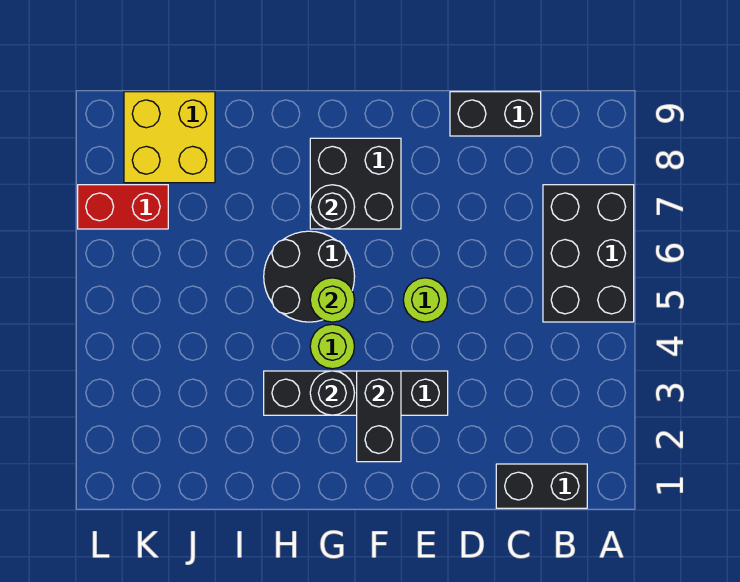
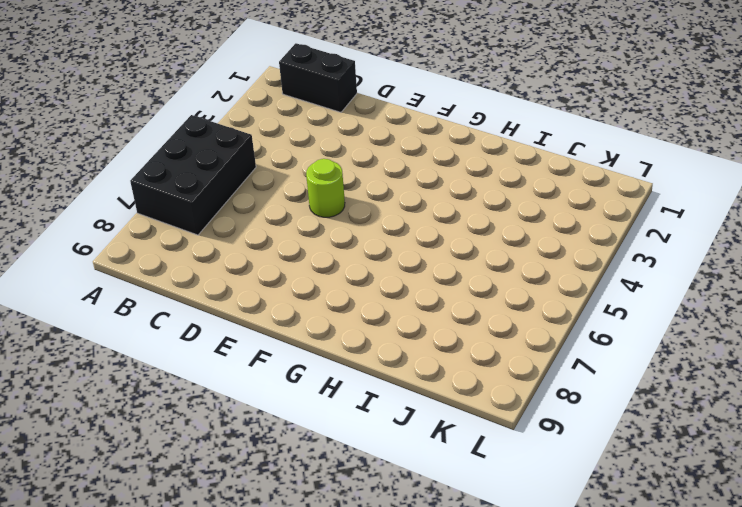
none -> black 1x2 brick [450,92,541,136]
none -> black 1x4 brick [264,371,448,415]
none -> black 2x2 brick [310,138,401,229]

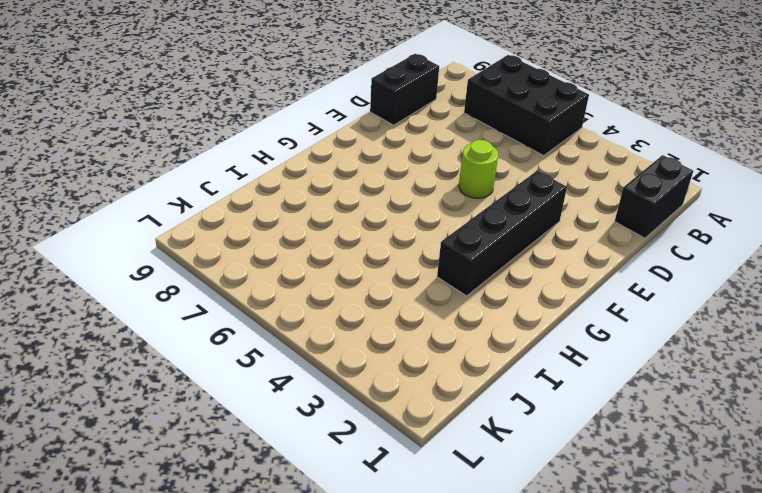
none -> black 2x2 brick [310,138,401,229]
none -> lime 1x1 round brick [310,324,354,369]
none -> black 2x2 round brick [264,231,355,322]

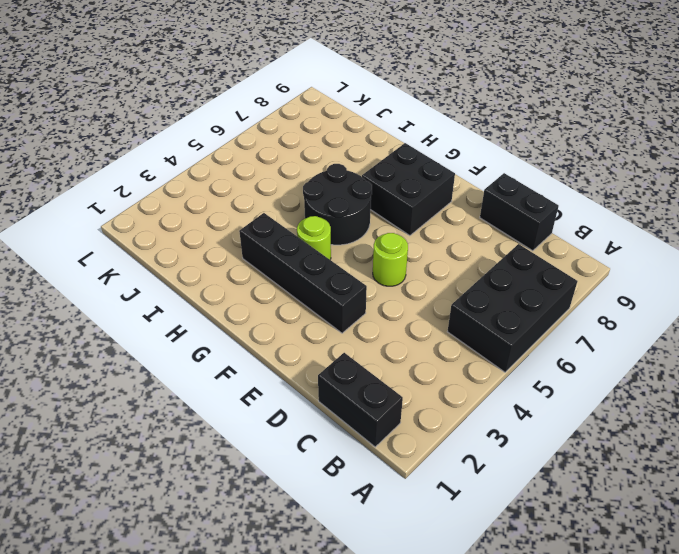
none -> yellow 2x2 brick [124,92,215,183]
none -> red 1x2 brick [78,185,168,229]
none -> black 1x2 brick [357,371,401,462]

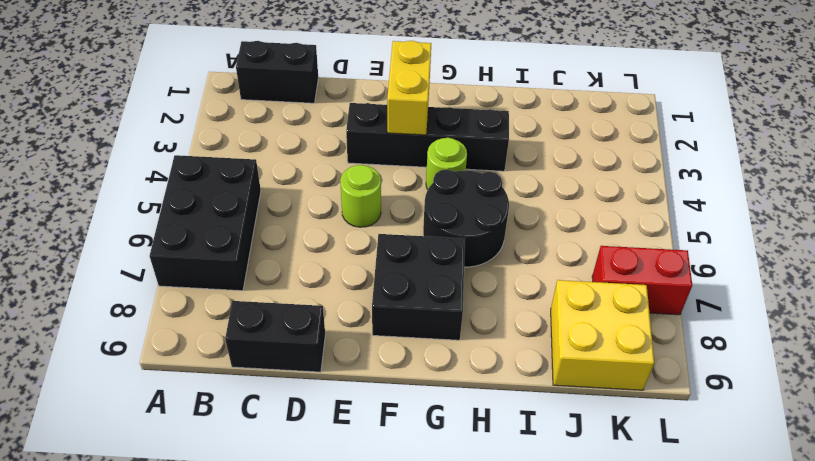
yellow 1x2 brick [387,41,431,135] -> black 1x2 brick [357,371,401,462]
none -> black 1x1 round brick [310,371,354,415]
none -> lime 1x1 round brick [310,278,354,322]
none -> black 1x1 round brick [310,185,354,229]

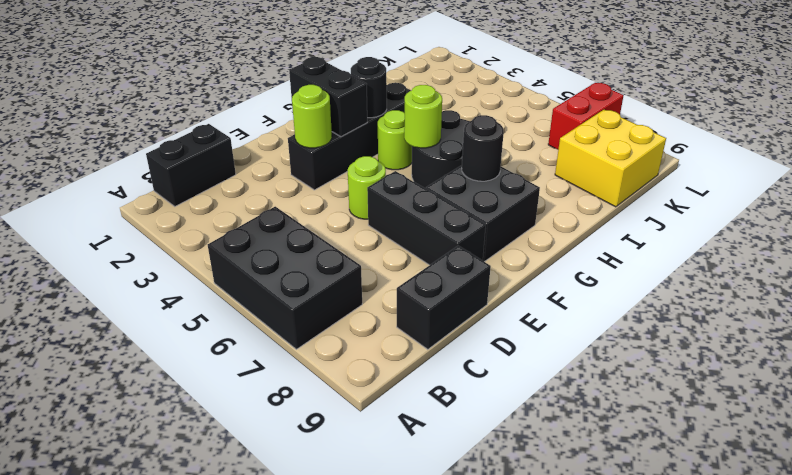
lime 1x1 round brick [292,85,332,148] -> none
black 1x3 brick [367,171,486,265] -> none

